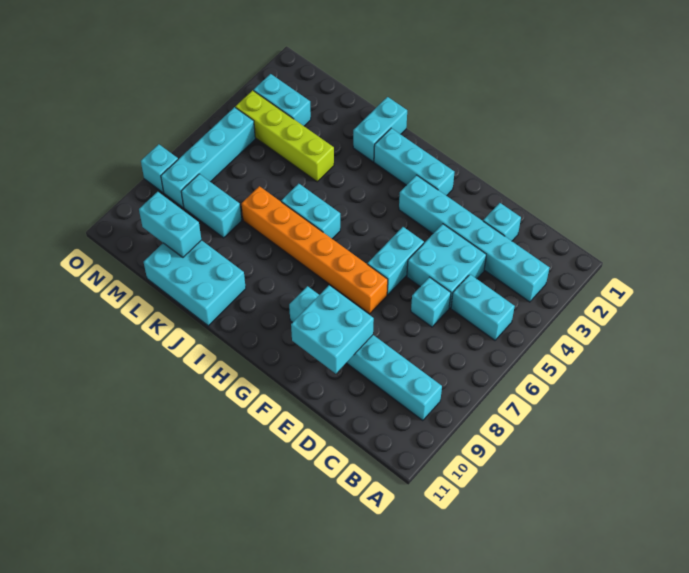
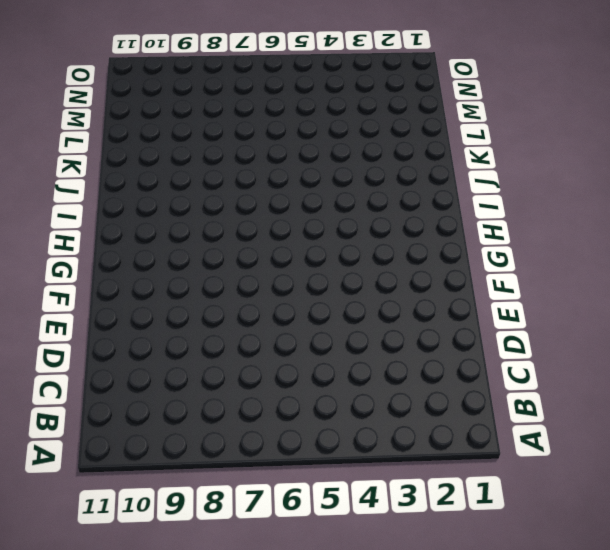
none -> cyan 1x6 brick [399,175,550,302]
none -> cyan 1x2 brick [451,274,515,340]
none -> cyan 1x6 brick [289,286,442,421]

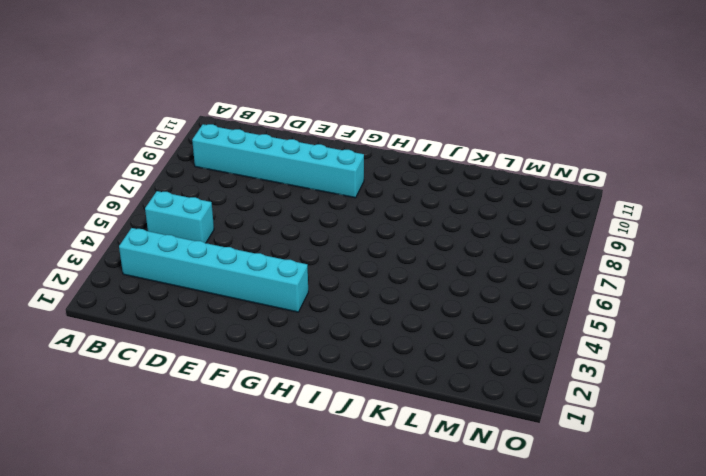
none -> cyan 1x1 brick [483,203,521,241]
none -> cyan 2x2 brick [407,224,486,308]
none -> cyan 1x1 brick [411,277,451,327]

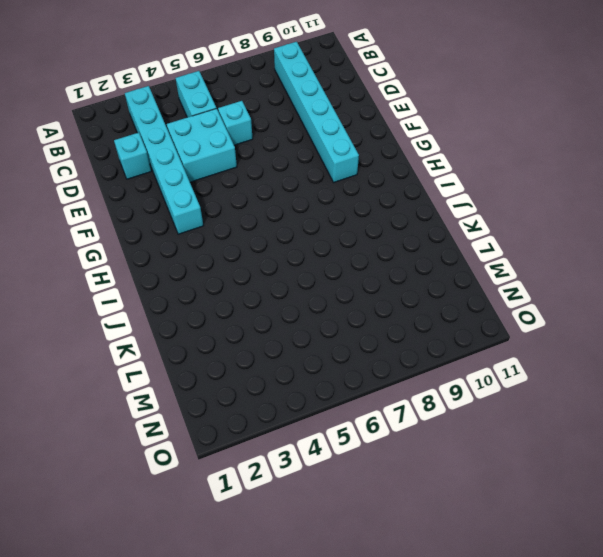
none -> cyan 1x2 brick [367,227,424,295]
none -> orange 1x6 brick [242,186,388,314]
none -> cyan 1x3 brick [374,128,454,196]

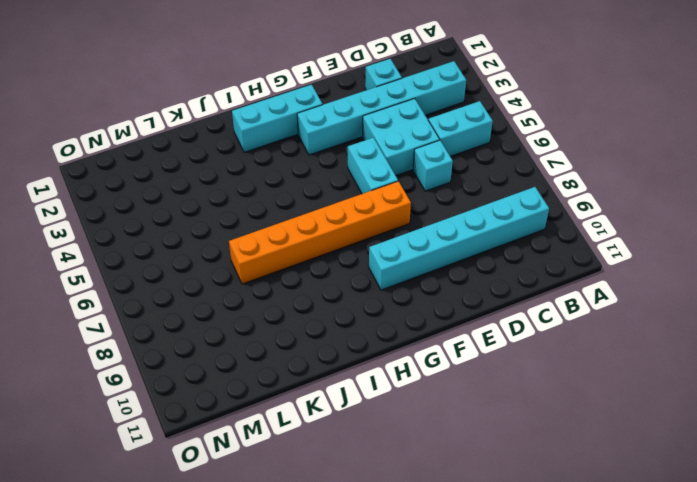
none -> cyan 1x2 brick [281,184,340,239]
none -> cyan 1x2 brick [353,97,407,162]
none -> cyan 2x3 brick [144,240,246,326]

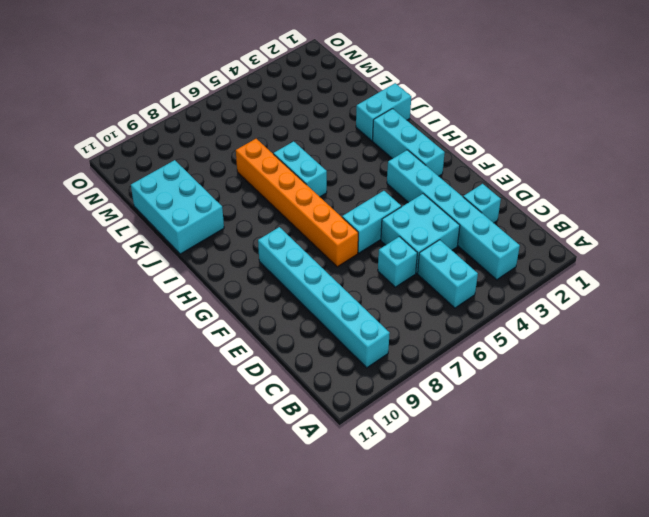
none -> lime 1x4 brick [236,90,334,182]
none -> cyan 1x2 brick [181,174,241,238]
none -> cyan 1x2 brick [254,74,311,126]

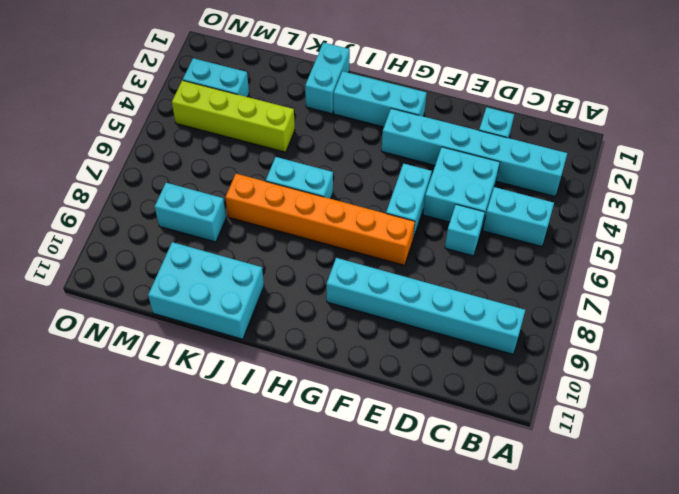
none -> cyan 1x4 brick [161,107,255,207]
none -> cyan 1x1 brick [141,144,178,193]
none -> cyan 2x2 brick [291,285,374,374]

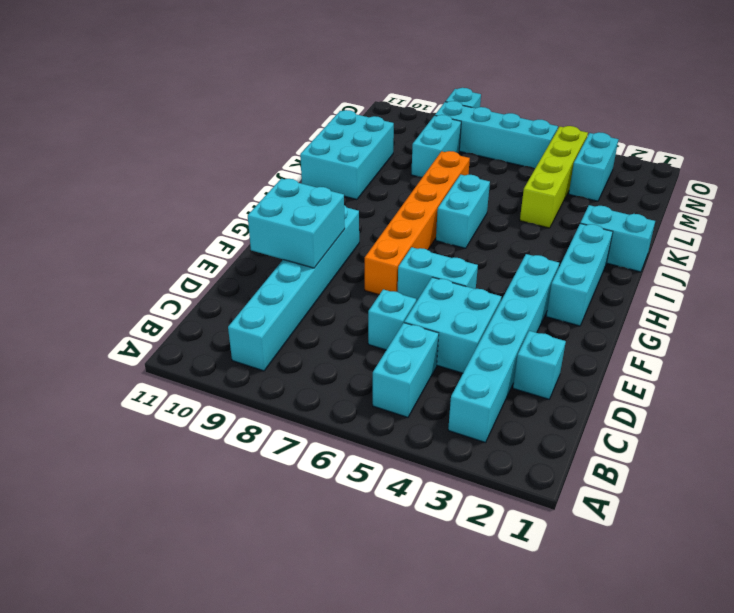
none -> cyan 1x2 brick [139,192,201,257]

